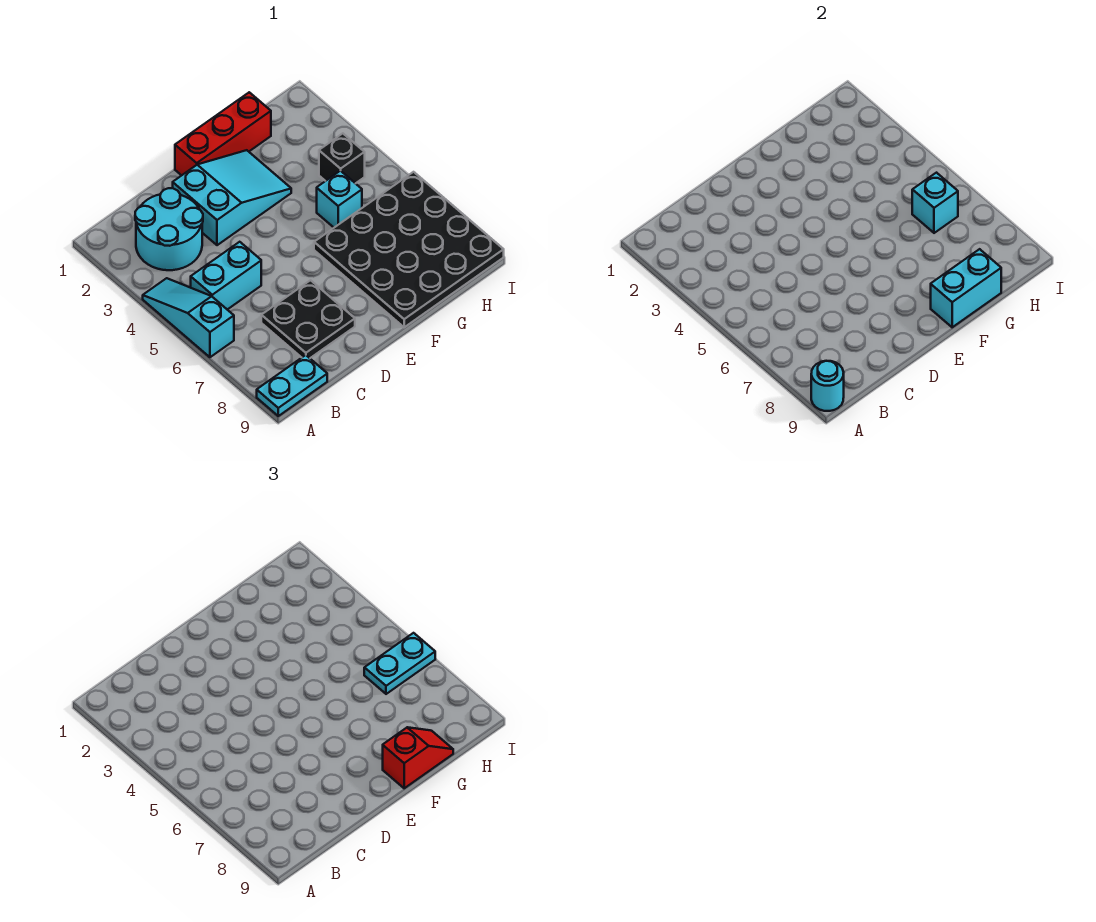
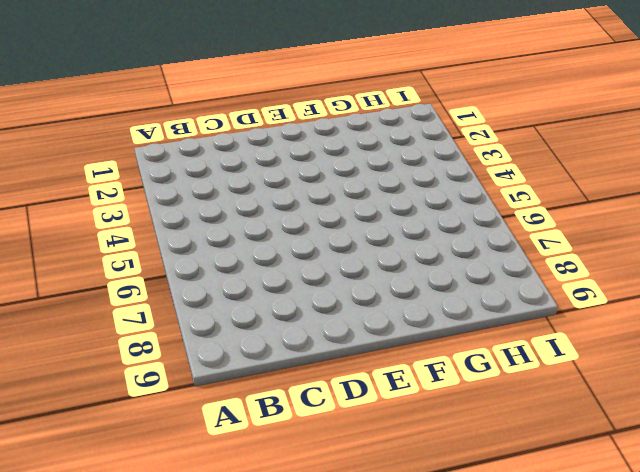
none -> cyan 1x3 slope [143,278,234,357]
none -> cyan 1x2 plate [257,355,327,416]
none -> cyan 2x2 round brick [135,188,203,270]

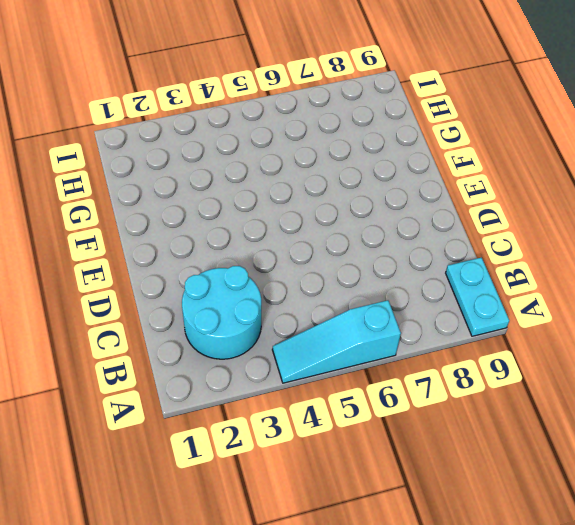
none -> cyan 1x2 brick [191,242,261,310]
none -> black 2x2 plate [261,280,355,358]
none -> cyan 2x3 slope [173,150,291,245]

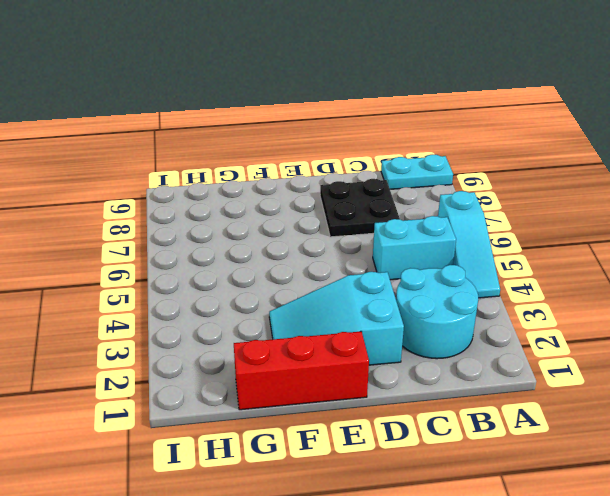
none -> black 4x4 plate [314,172,504,327]
none -> cyan 1x1 brick [317,171,362,227]
none -> black 1x1 brick [319,133,365,184]

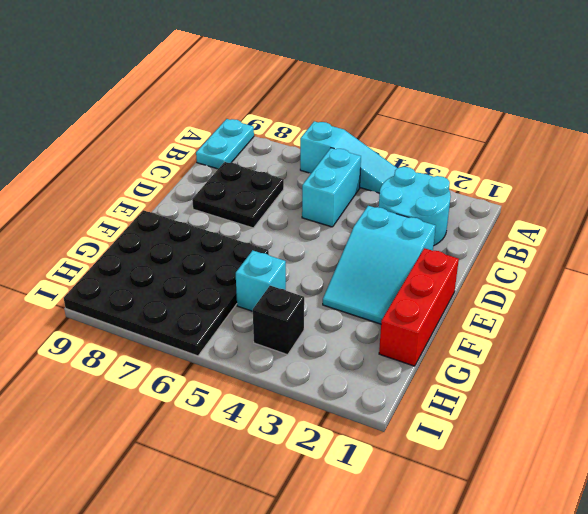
none -> cyan 1x1 round brick [811,361,844,411]
none -> cyan 1x2 brick [931,249,1001,327]
none -> cyan 1x1 brick [912,173,958,233]

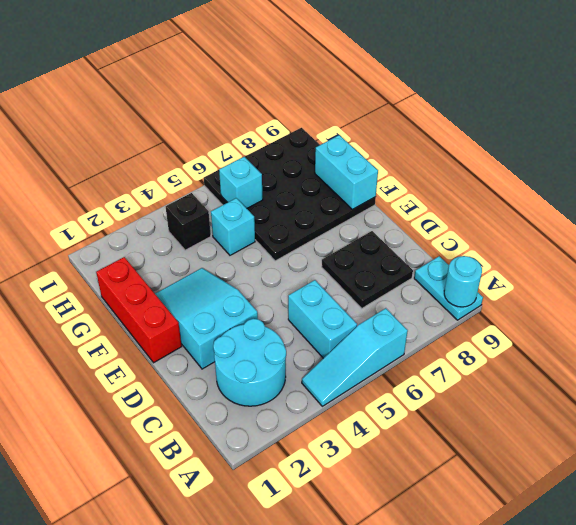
none -> red 1x2 slope [383,727,453,788]
none -> cyan 1x2 plate [364,633,435,694]

